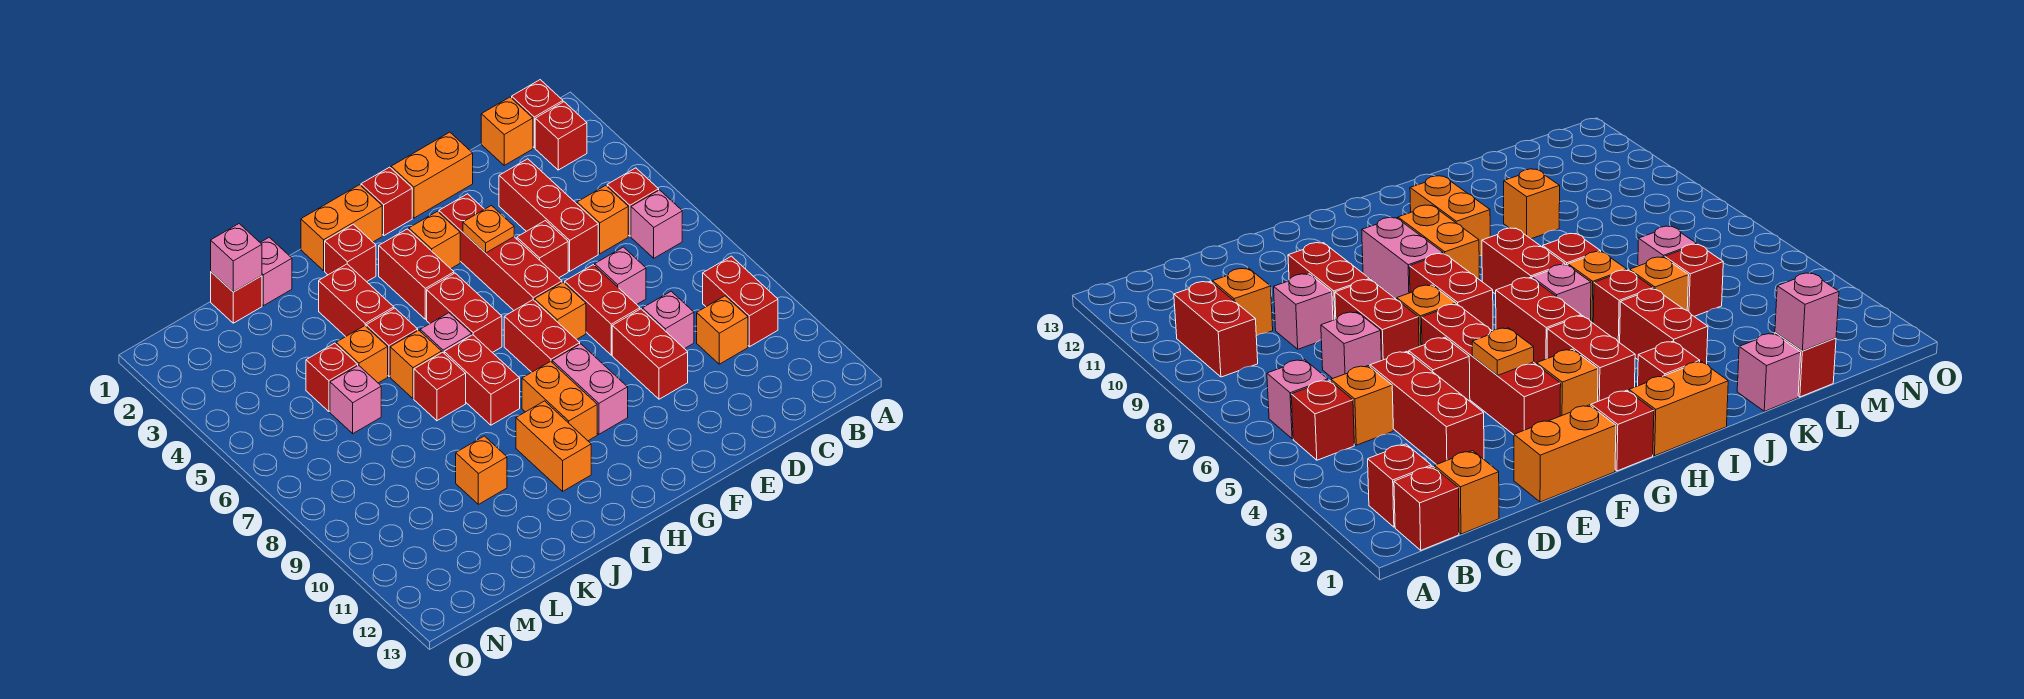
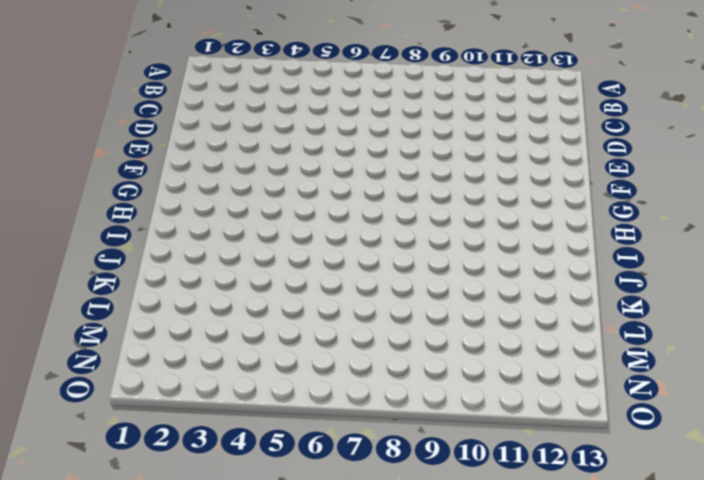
none -> red 1x1 brick [512,80,563,148]
none -> red 1x1 brick [535,102,587,170]
none -> red 1x1 brick [607,168,659,236]
none -> pink 1x1 brick [631,190,682,258]

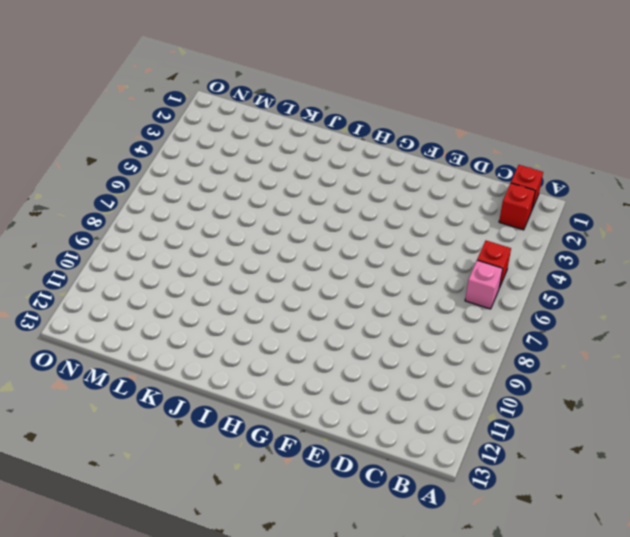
none -> red 1x2 brick [703,256,778,347]
none -> orange 1x1 brick [481,97,533,165]
none -> orange 1x1 brick [577,185,628,254]
none -> orange 1x1 brick [697,296,748,364]

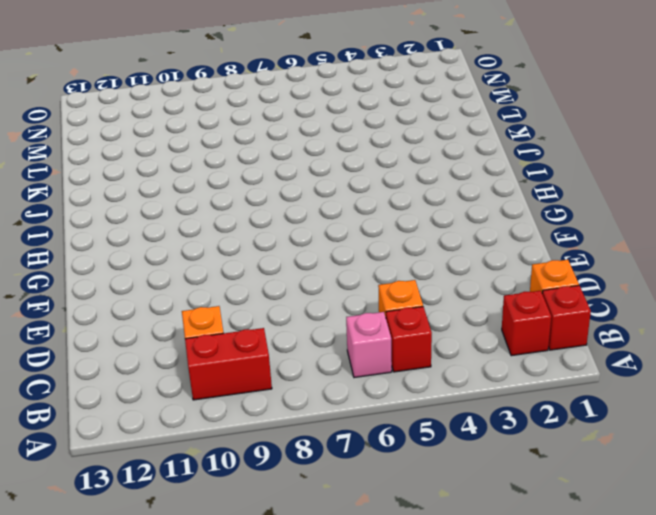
none -> red 1x3 brick [499,159,598,271]
none -> pink 1x1 brick [595,247,646,304]
none -> pink 1x1 brick [643,291,694,349]
none -> orange 1x2 brick [391,132,473,218]

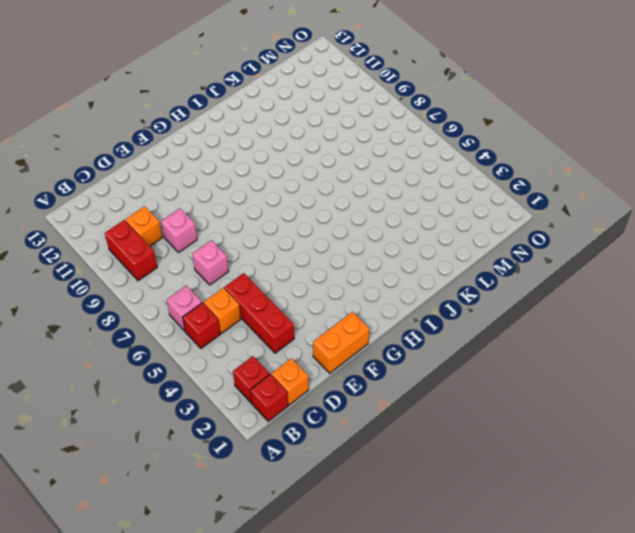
none -> red 1x1 brick [517,221,568,278]
none -> red 1x2 brick [565,265,640,355]
none -> red 1x2 brick [612,309,688,399]
none -> red 1x4 brick [439,194,562,310]

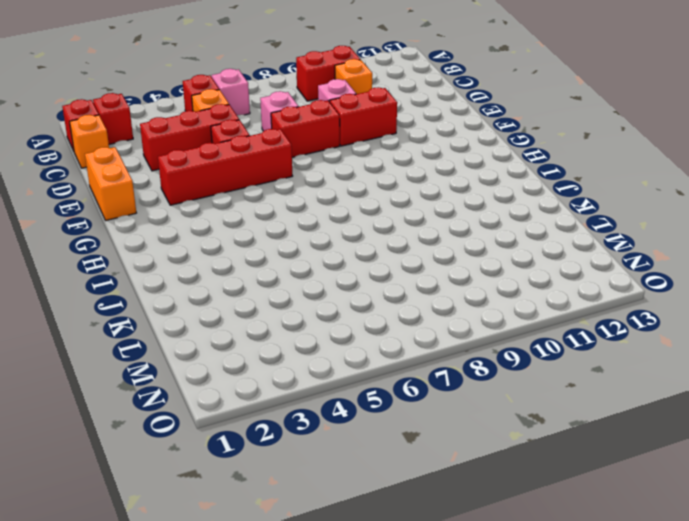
none -> orange 1x1 brick [535,282,586,340]
none -> red 1x1 brick [361,167,412,235]
none -> orange 1x1 brick [409,211,460,269]
none -> red 1x2 brick [504,300,580,372]

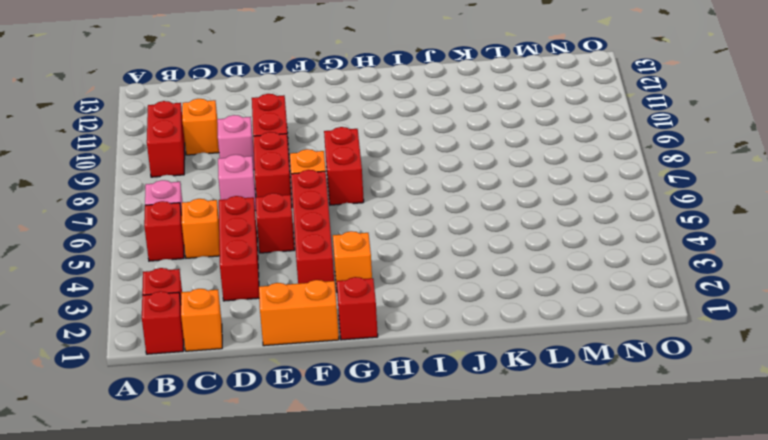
none -> pink 1x2 brick [552,344,628,434]
none -> orange 1x2 brick [301,185,382,271]
none -> red 1x2 brick [379,229,454,319]
none -> red 1x2 brick [427,273,502,353]

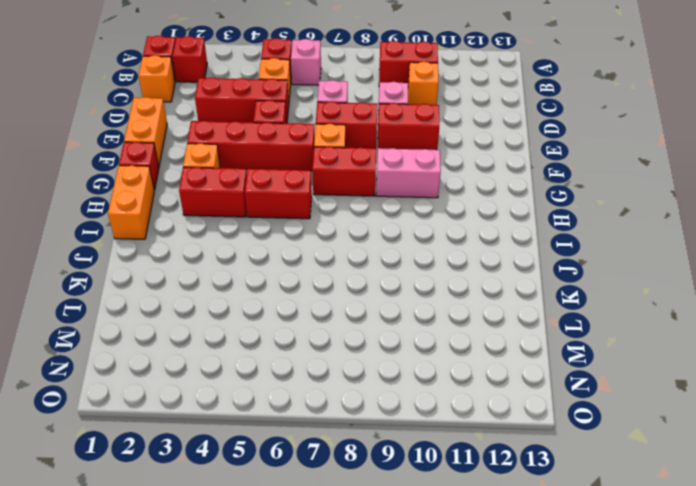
none -> orange 1x2 brick [522,361,597,441]
none -> red 1x1 brick [325,224,376,282]
none -> pink 1x1 brick [420,313,472,353]
none -> red 1x2 brick [444,335,520,425]

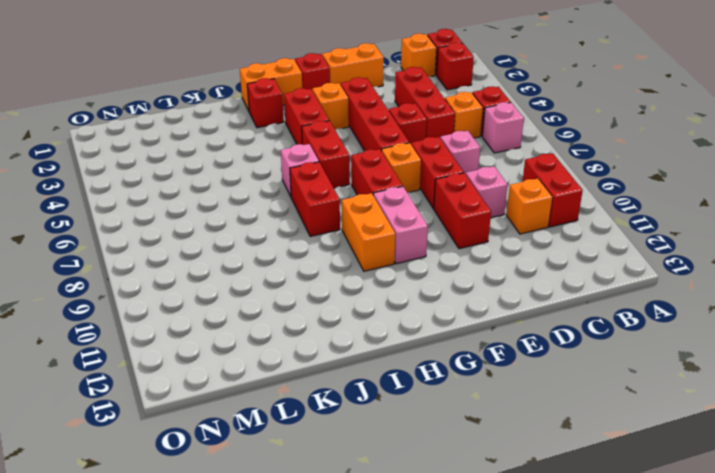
none -> orange 1x2 brick [516,401,591,491]
none -> red 1x2 brick [319,264,394,337]
none -> red 1x1 brick [366,308,418,377]
none -> orange 1x1 brick [390,330,442,399]

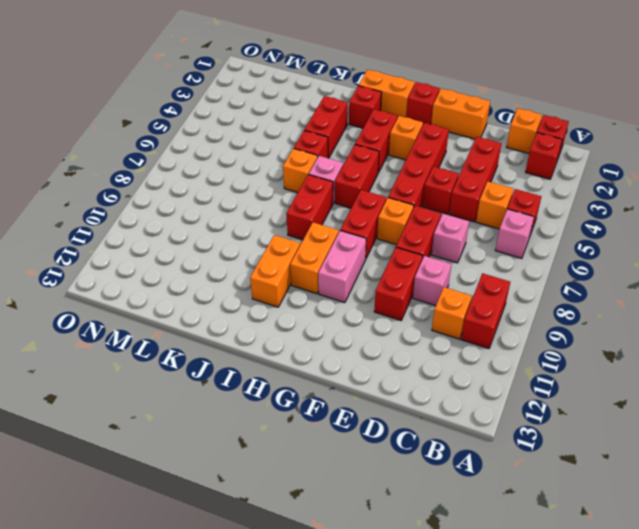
none -> red 1x1 brick [414,352,466,421]
none -> pink 1x1 brick [260,237,292,306]
none -> orange 1x1 brick [336,326,388,383]
none -> orange 1x1 brick [456,436,507,504]

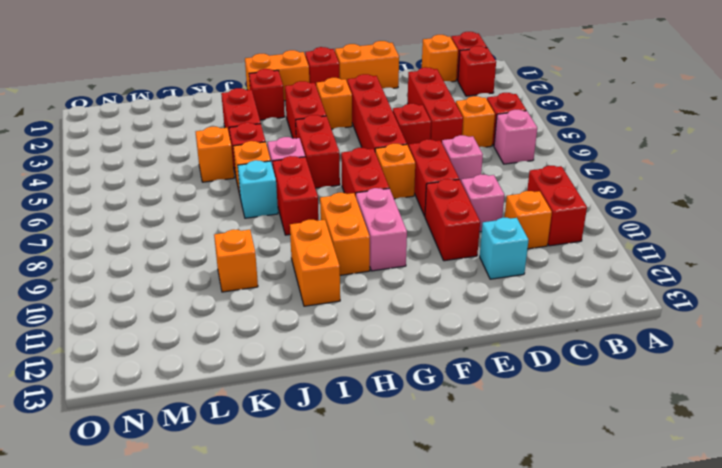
cyan 1x1 brick [480,218,528,279] -> none
cyan 1x1 brick [238,160,278,218] -> red 1x1 brick [414,352,466,421]
none -> pink 1x1 brick [260,237,292,306]
none -> red 1x1 brick [211,272,262,323]
none -> red 1x1 brick [306,343,358,411]
none -> pink 1x1 brick [330,365,381,434]

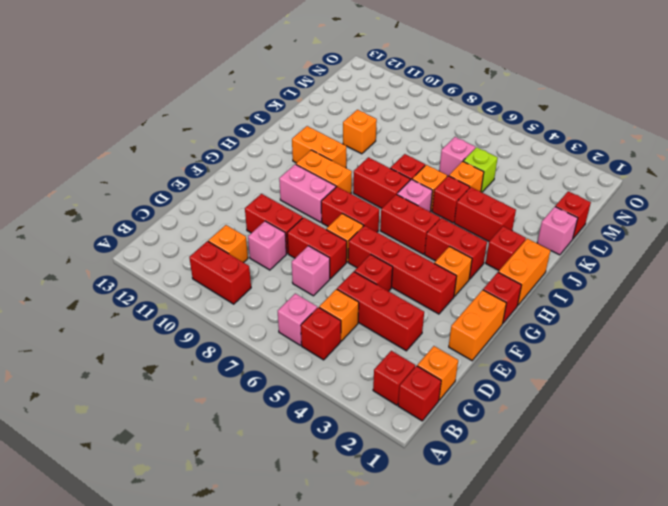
lime 1x1 brick [463,147,498,192] -> red 1x1 brick [306,343,358,411]
none -> orange 1x1 plate [463,206,514,253]
none -> pink 1x1 brick [211,224,262,292]

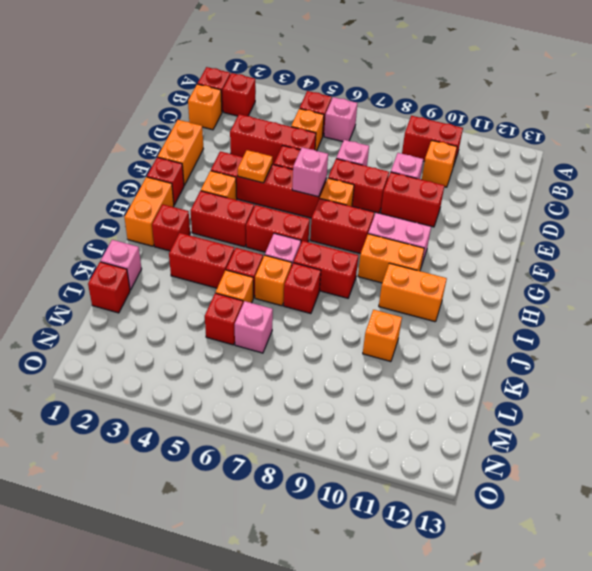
pink 1x1 brick [292,147,328,197] -> pink 1x1 brick moved to [211,224,262,292]

